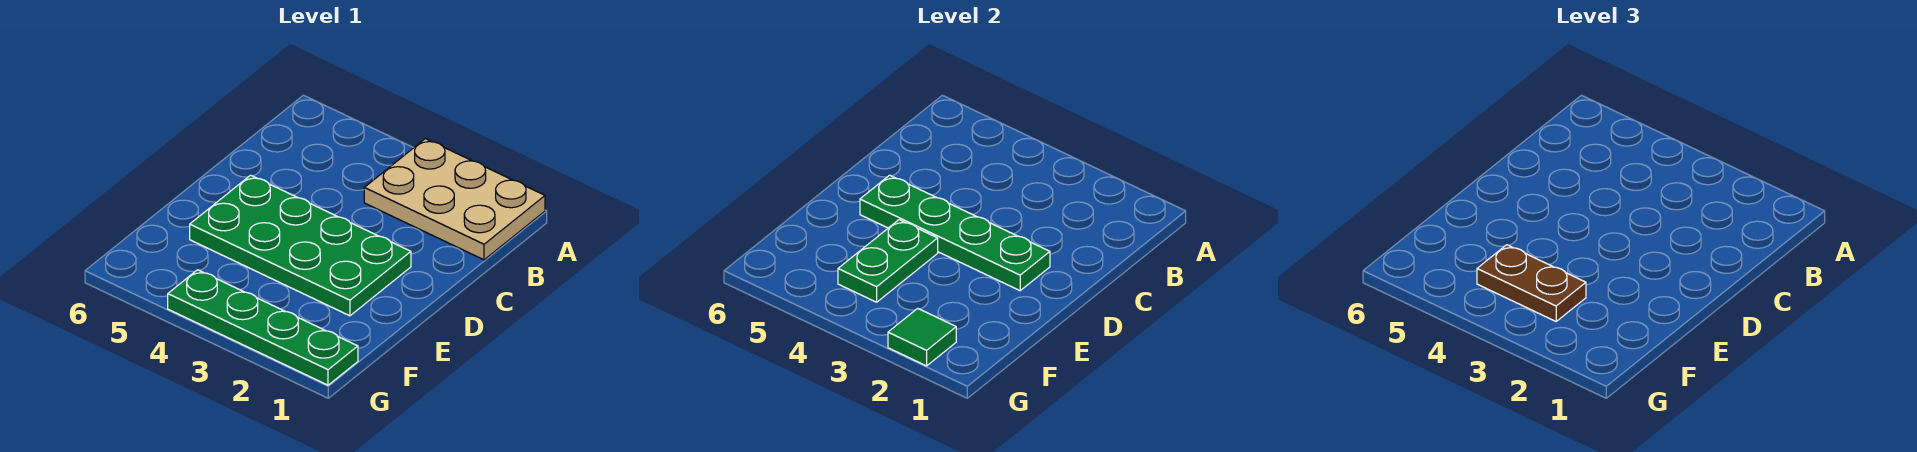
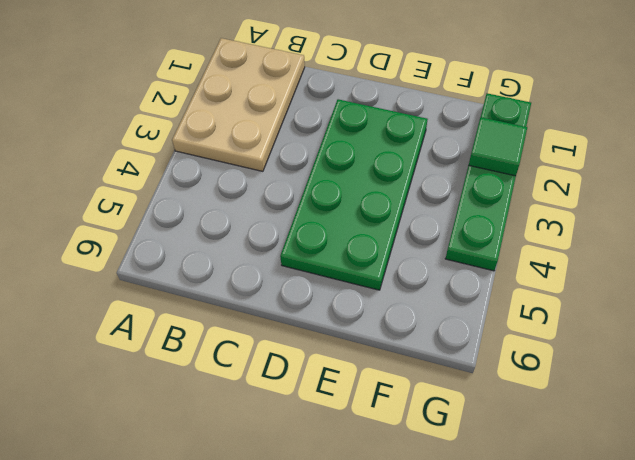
none -> green 1x4 plate [860,175,1050,291]
none -> green 1x2 plate [838,220,938,302]

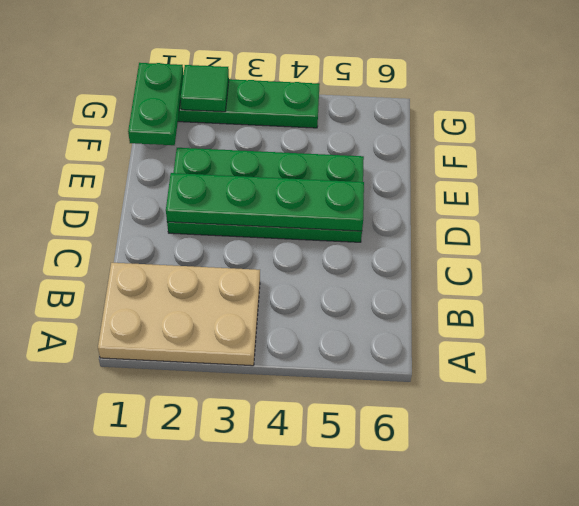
green 1x2 plate [128,63,183,145] -> green 1x2 plate moved to [838,220,938,302]
none -> brown 1x2 plate [1477,245,1586,321]

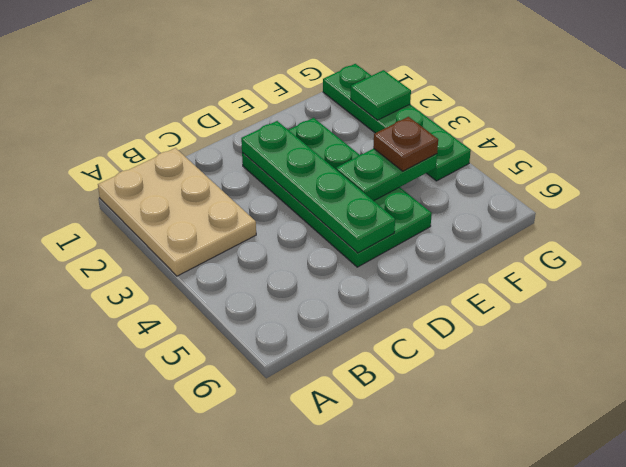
brown 1x1 plate [373,117,438,171] -> brown 1x2 plate [1477,245,1586,321]

